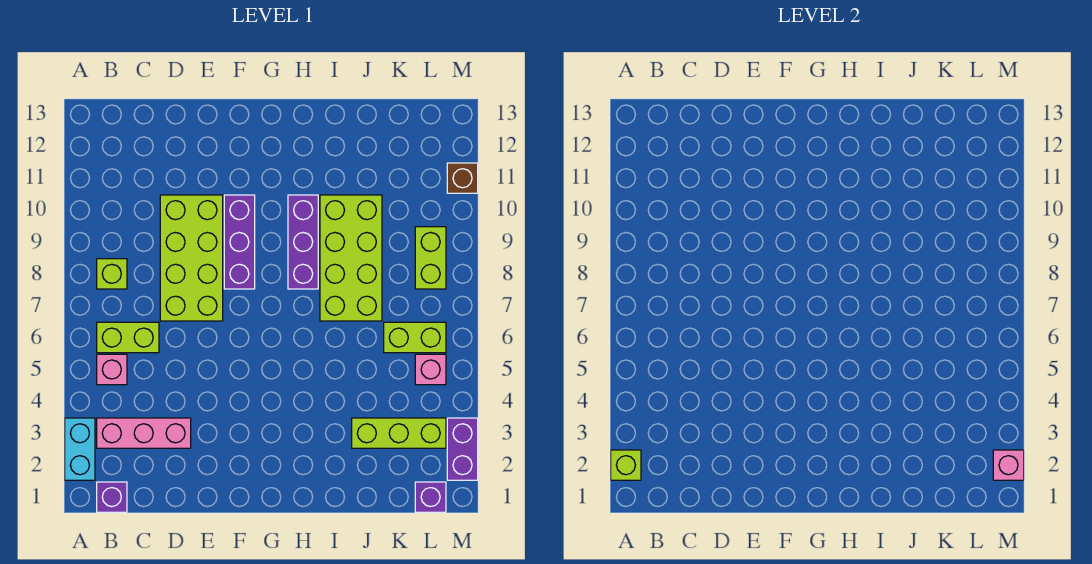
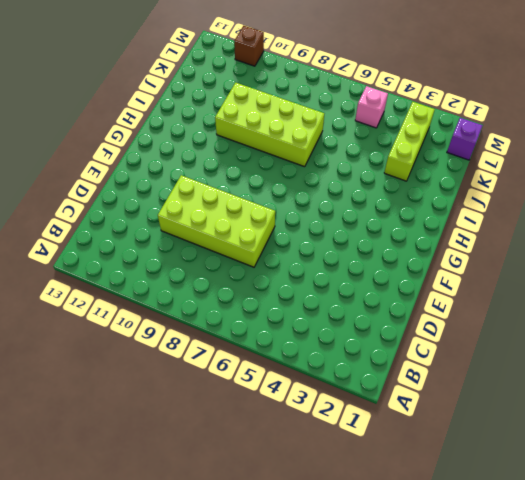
none -> cyan 1x2 brick [65,418,95,480]
none -> purple 1x1 brick [97,482,127,512]
none -> pink 1x3 brick [97,418,191,448]

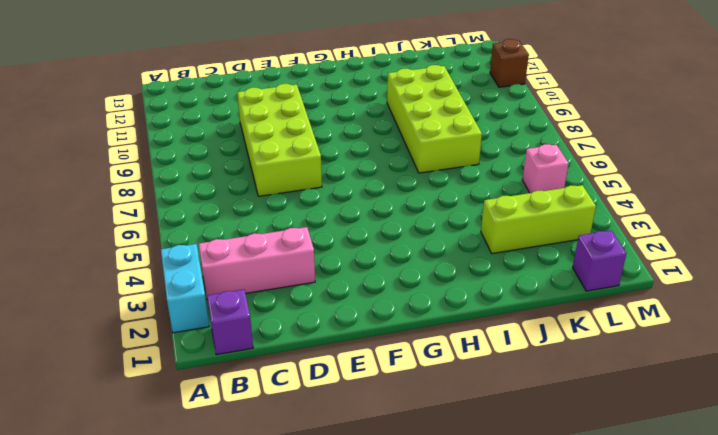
none -> pink 1x1 brick [97,354,127,385]
none -> lime 1x2 brick [97,322,159,353]
none -> lime 1x1 brick [97,259,127,289]

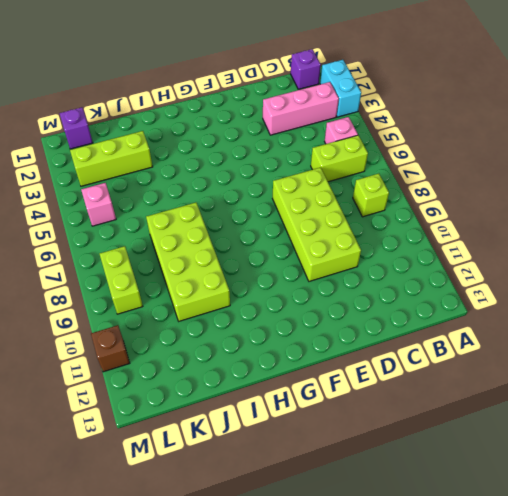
none -> purple 1x3 brick [224,195,255,289]
none -> purple 1x3 brick [288,195,318,289]
none -> lime 1x2 brick [384,322,446,353]

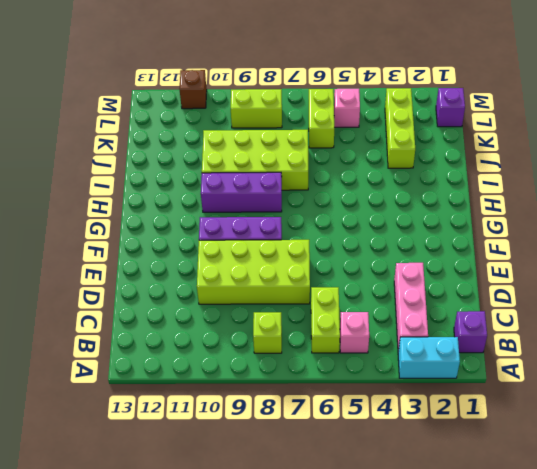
none -> purple 1x2 brick [447,418,478,480]
none -> lime 1x1 brick [611,450,641,480]
none -> pink 1x1 brick [993,450,1024,480]

